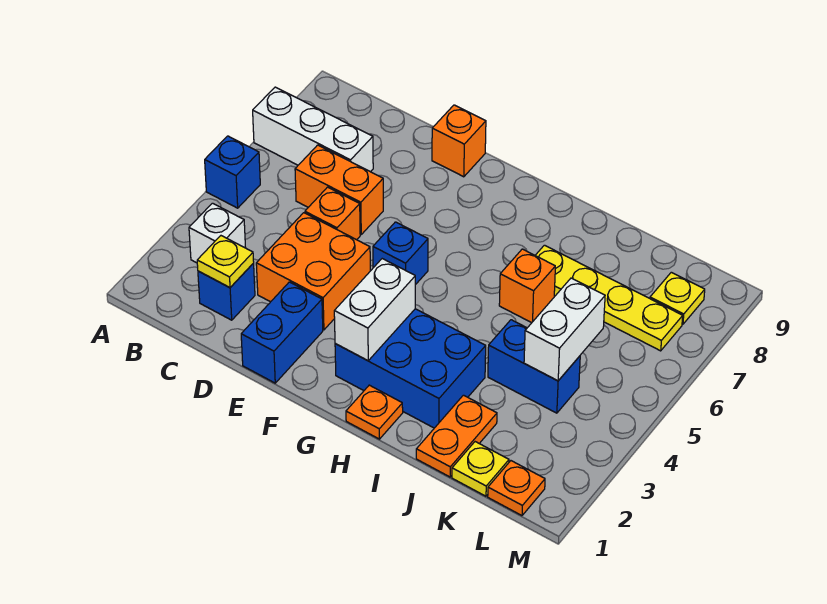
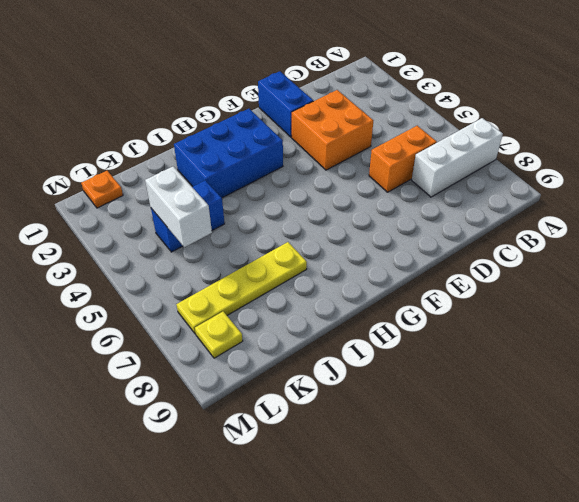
none -> blue 1x1 brick [205,136,260,208]
none -> white 1x1 brick [189,203,246,263]
none -> blue 1x1 brick [198,263,255,320]

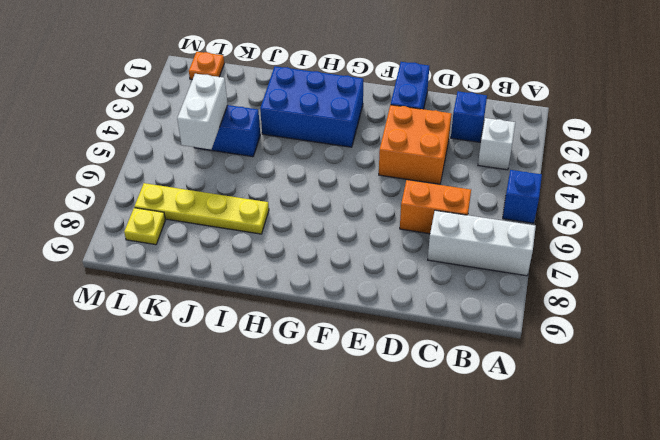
none -> orange 1x1 brick [305,187,360,240]
none -> orange 1x1 brick [432,105,486,177]
none -> blue 1x1 brick [373,222,428,285]

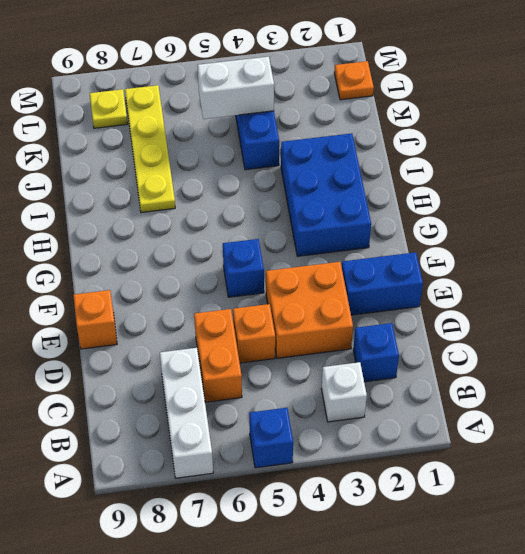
none -> orange 1x1 plate [346,385,403,439]
none -> orange 1x1 brick [499,249,555,323]
none -> orange 1x2 plate [416,395,497,477]

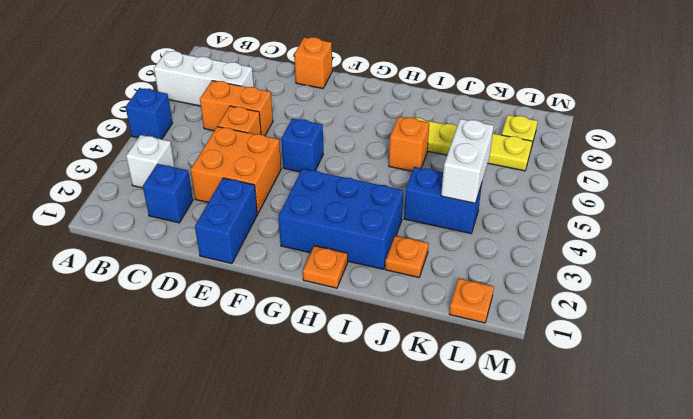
orange 1x1 plate [385,236,429,278] -> orange 1x2 plate [416,395,497,477]
none -> yellow 1x1 plate [452,442,509,496]
none -> yellow 1x1 plate [197,236,254,288]
none -> white 1x2 brick [334,259,415,361]

